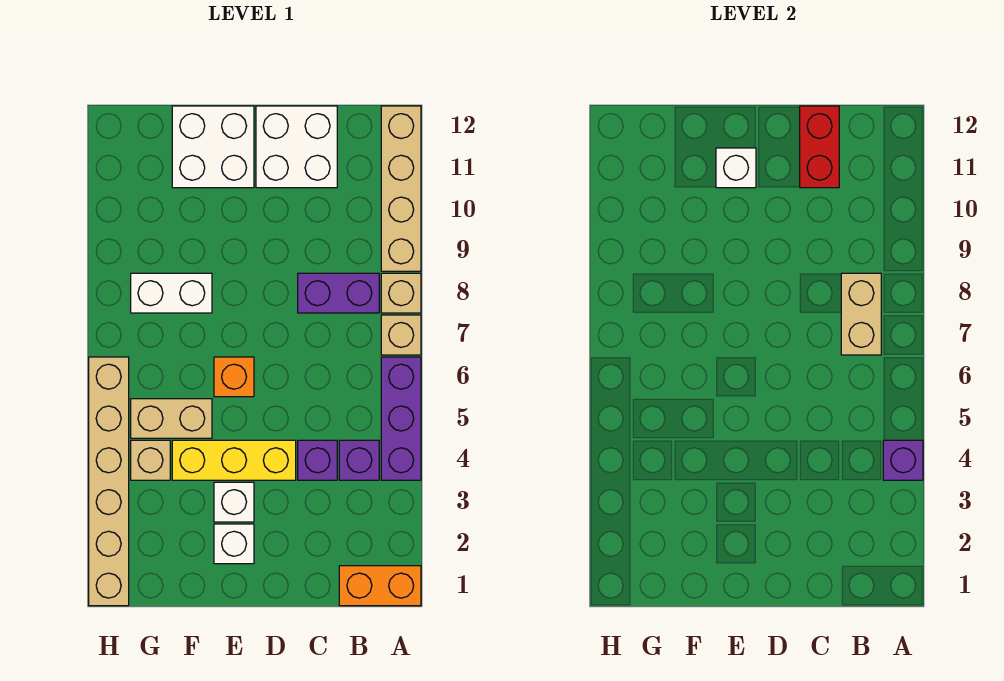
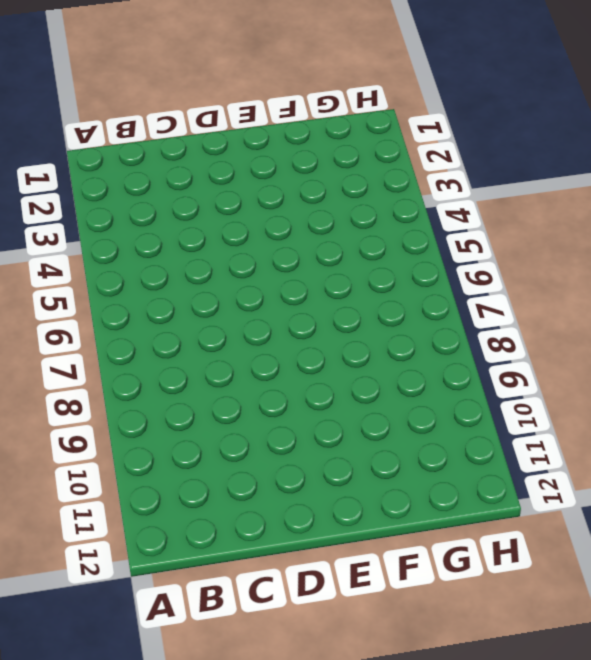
none -> orange 1x2 brick [339,566,421,606]
none -> purple 1x3 brick [381,357,421,480]
none -> tan 1x1 brick [381,315,421,355]

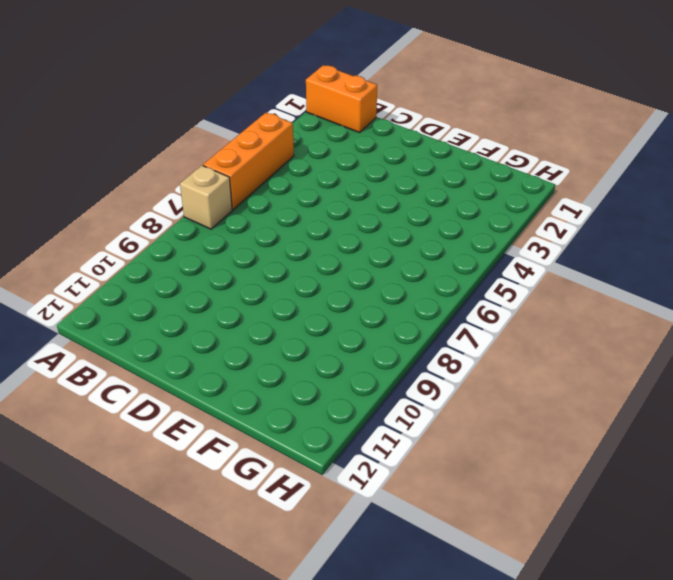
orange 1x3 brick [203,113,294,210] -> purple 1x3 brick [381,357,421,480]
none -> tan 1x1 brick [381,273,421,313]
none -> tan 1x4 brick [381,106,421,271]
none -> purple 1x1 brick [339,440,379,480]

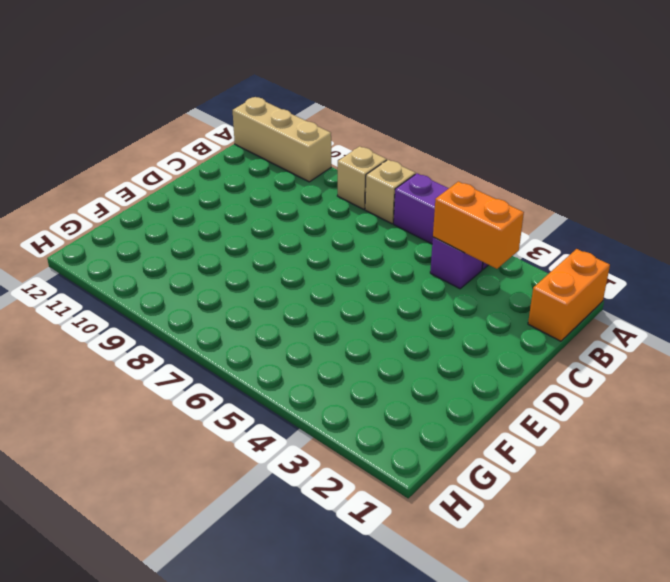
tan 1x3 brick [233,97,331,182] -> tan 1x4 brick [381,106,421,271]
orange 1x2 brick [433,182,524,269] -> none
none -> purple 1x2 brick [298,273,379,313]
none -> purple 1x1 brick [298,440,337,480]
none -> white 2x2 brick [256,106,337,188]

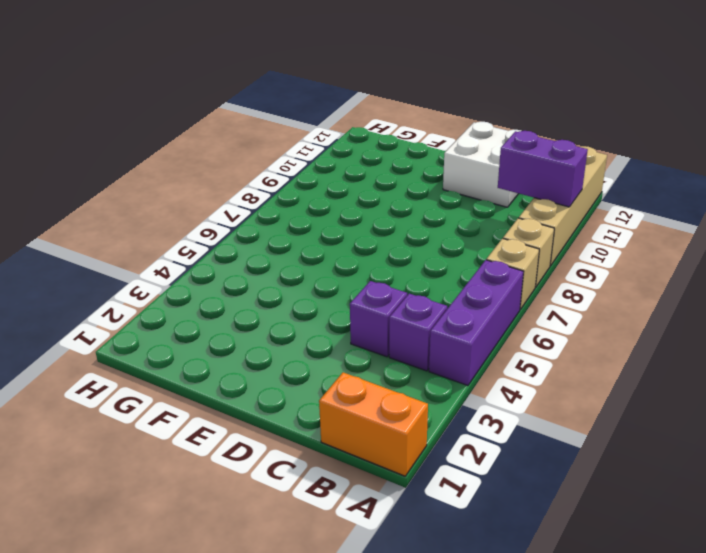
purple 1x2 brick [498,131,588,207] -> purple 1x2 brick moved to [298,273,379,313]
none -> yellow 1x3 brick [172,440,296,480]
none -> white 1x1 brick [214,524,254,564]
none -> white 1x1 brick [214,482,254,522]

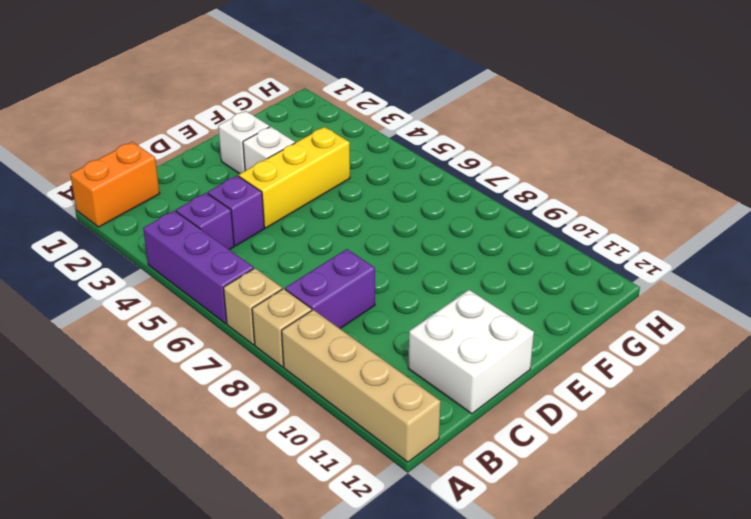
none -> orange 1x1 brick [214,357,254,397]
none -> white 2x2 brick [172,106,254,188]
none -> tan 1x2 brick [131,399,212,438]

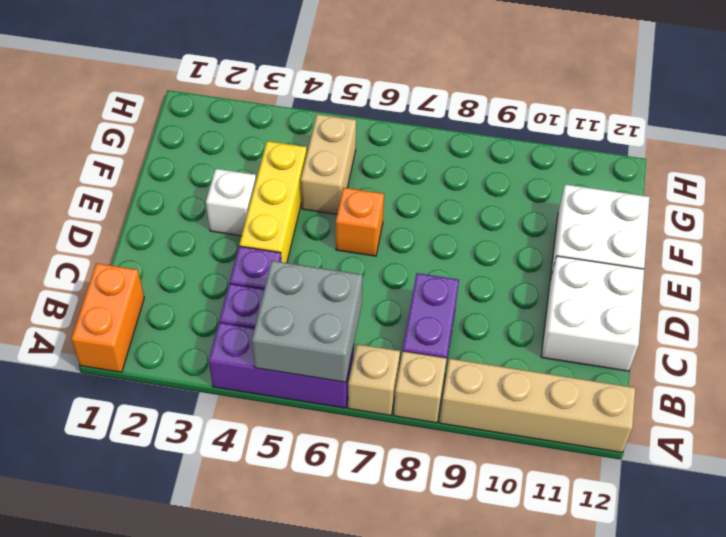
grey 2x2 brick [252,261,363,382] -> none
none -> white 1x1 brick [214,524,254,564]
none -> white 1x2 brick [131,273,212,313]
none -> tan 1x1 brick [131,440,170,480]

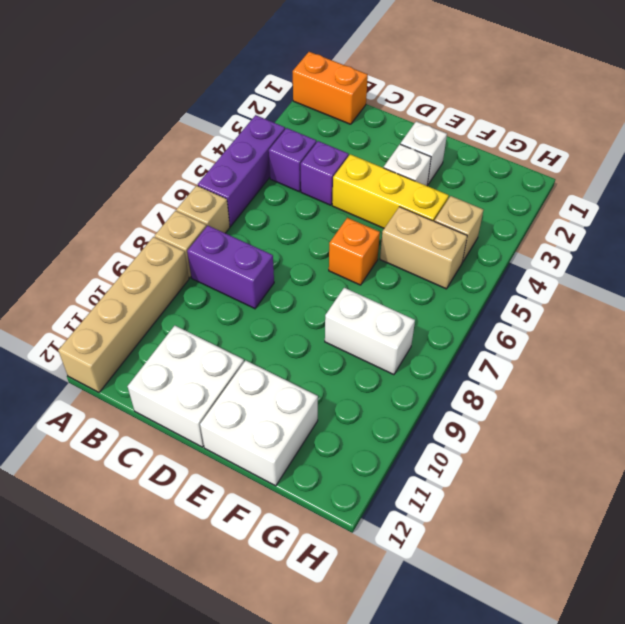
none -> tan 1x6 brick [89,357,129,606]
none -> purple 1x1 brick [883,440,923,480]
none -> tan 1x2 brick [841,273,881,355]

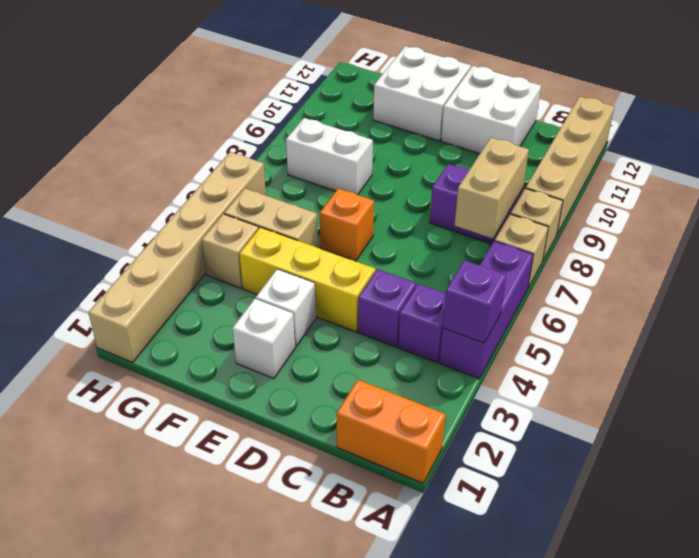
none -> red 1x2 brick [800,106,839,188]
none -> white 1x1 brick [716,148,756,188]

